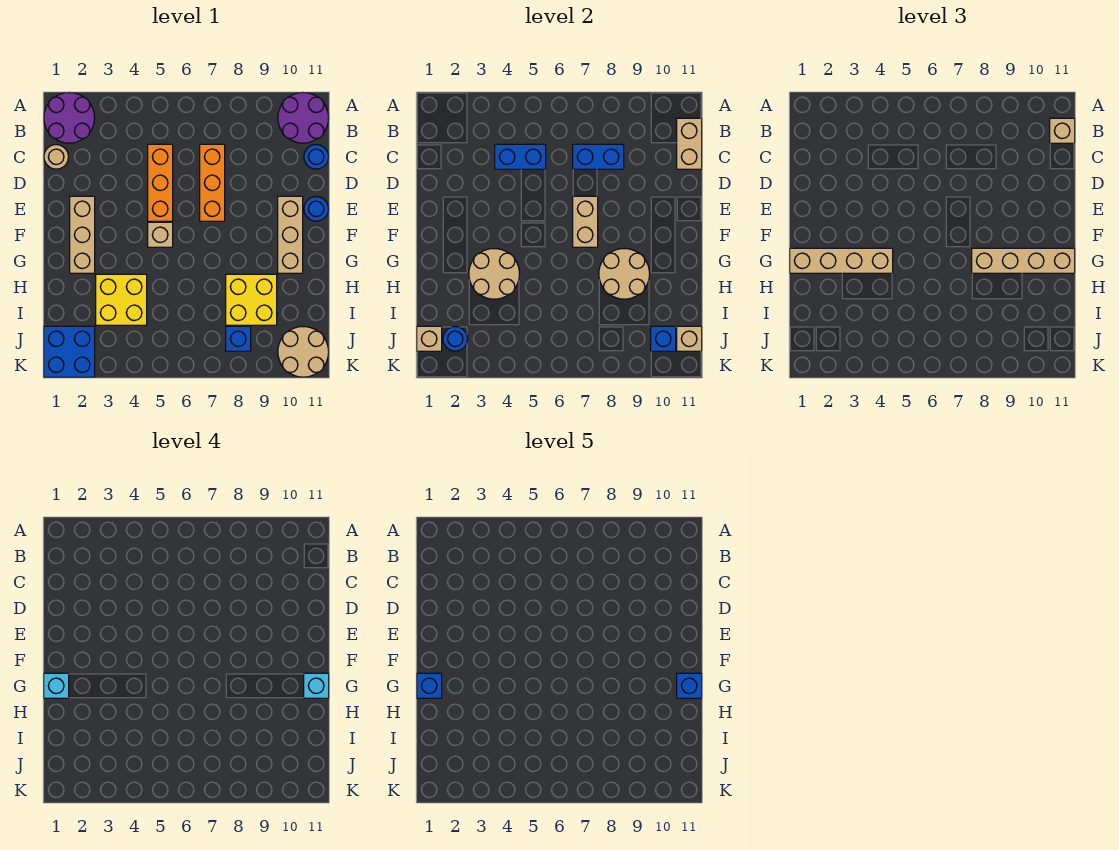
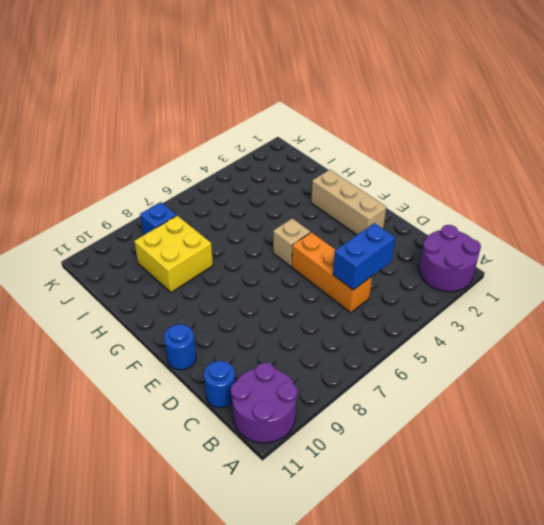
none -> tan 1x1 round brick [44,145,69,169]
none -> orange 1x3 brick [200,144,225,221]
none -> tan 1x3 brick [278,196,303,273]
none -> yellow 2x2 brick [96,274,147,325]

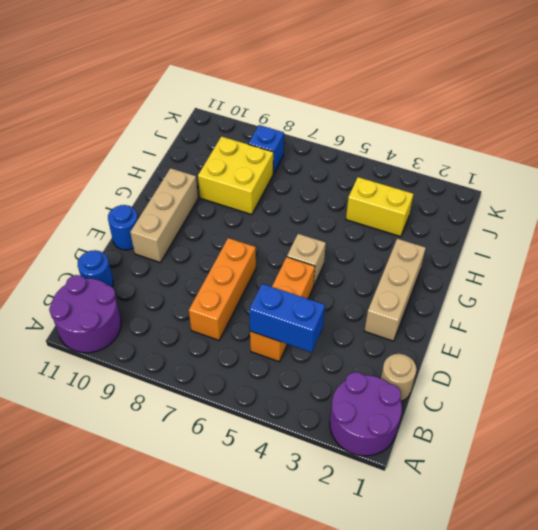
yellow 1x2 brick [346,177,413,237] -> yellow 2x2 brick [96,274,147,325]
none -> blue 2x2 brick [44,326,95,377]
none -> tan 2x2 round brick [278,327,329,377]
none -> tan 1x2 brick [677,118,702,169]
none -> blue 1x2 brick [573,144,624,169]

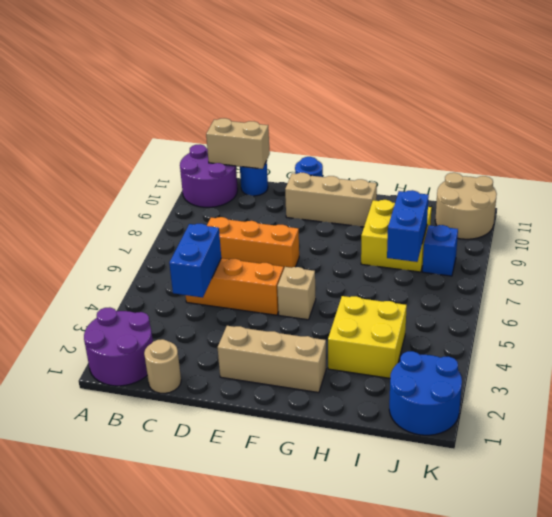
blue 1x2 brick [387,190,429,262] -> blue 1x2 brick moved to [573,144,624,169]
blue 2x2 round brick [389,351,462,435] -> blue 2x2 brick [44,326,95,377]
none -> tan 1x2 brick [573,196,598,247]
none -> tan 2x2 round brick [469,249,520,299]
none -> tan 2x2 round brick [599,249,650,299]
none -> tan 1x1 brick [417,326,442,351]

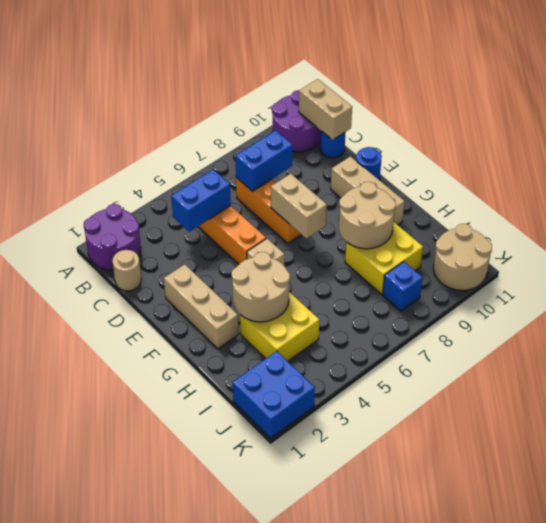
none -> tan 1x1 brick [417,326,442,351]
none -> blue 1x1 round brick [443,327,468,351]
none -> blue 1x1 brick [651,326,676,351]
none -> tan 1x1 brick [677,326,702,351]

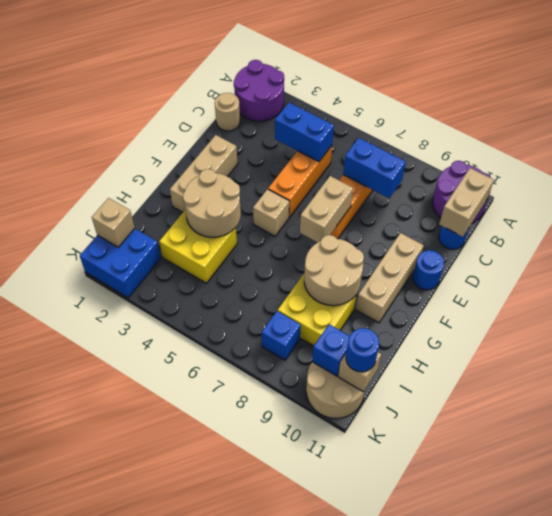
blue 1x1 round brick [346,328,379,372] -> blue 1x1 round brick moved to [443,327,468,351]
none -> tan 1x1 brick [1050,118,1075,143]
none -> tan 1x4 brick [790,248,893,273]
none -> tan 1x4 brick [972,248,1075,273]
none -> cyan 1x1 brick [44,673,69,698]

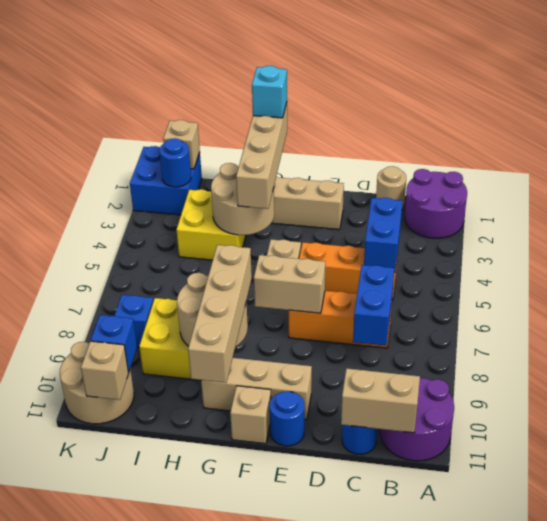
tan 1x1 brick [230,386,271,444] -> tan 1x1 brick moved to [1050,118,1075,143]
none -> cyan 1x1 brick [304,673,329,698]
none -> blue 1x1 brick [417,673,442,698]
none -> blue 1x1 brick [677,673,702,698]

